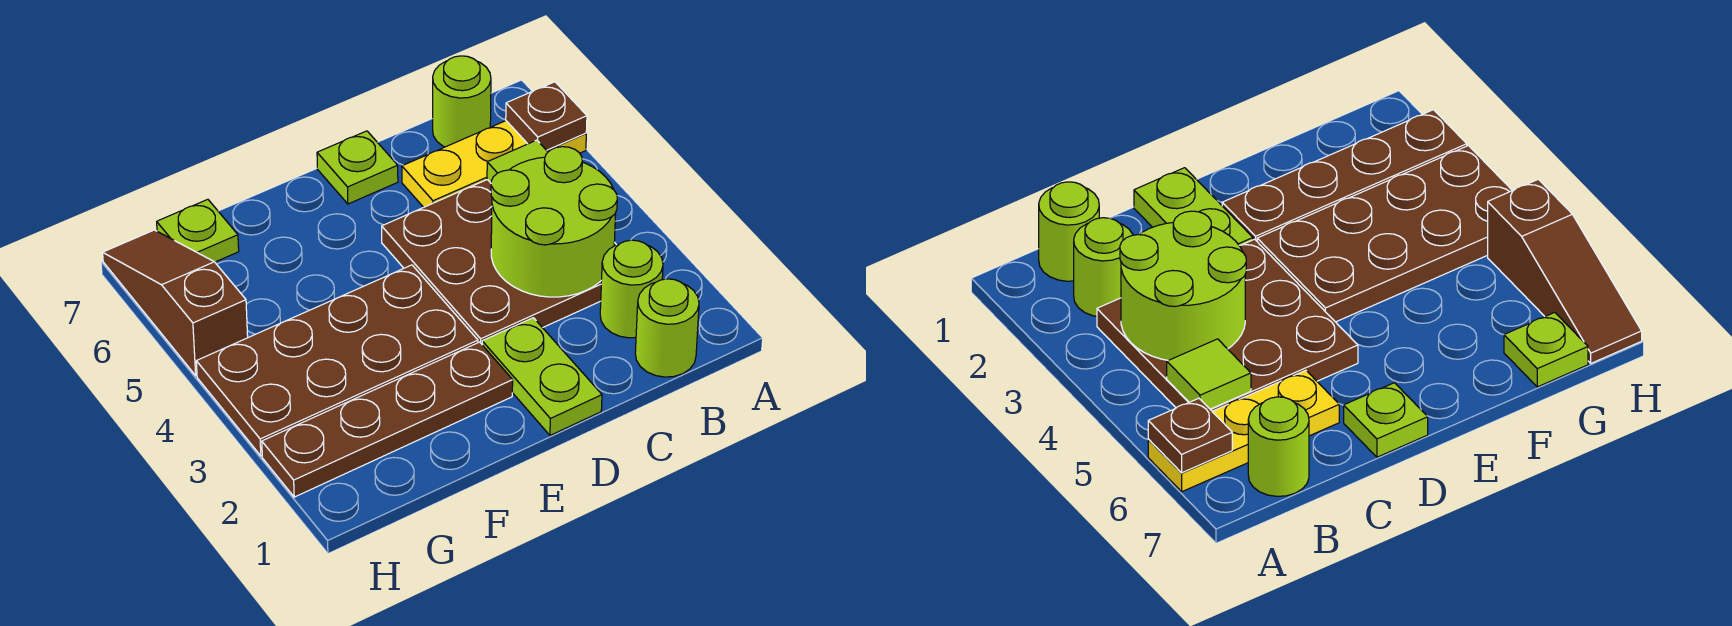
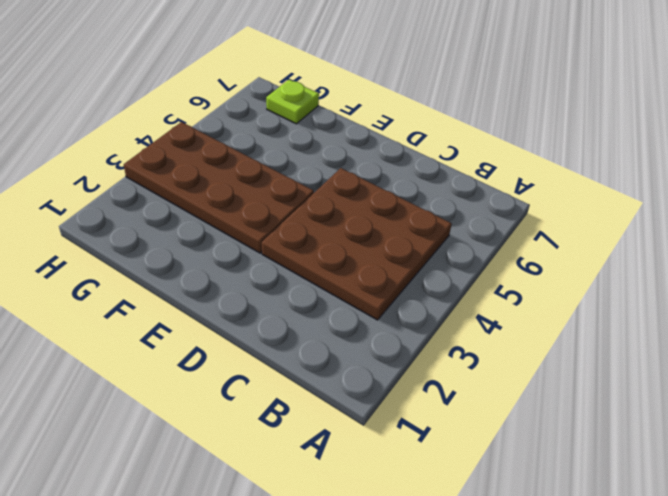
none -> yellow 1x3 plate [402,121,586,207]
none -> lime 1x1 round brick [635,279,699,377]
none -> lime 1x1 round brick [600,240,663,338]

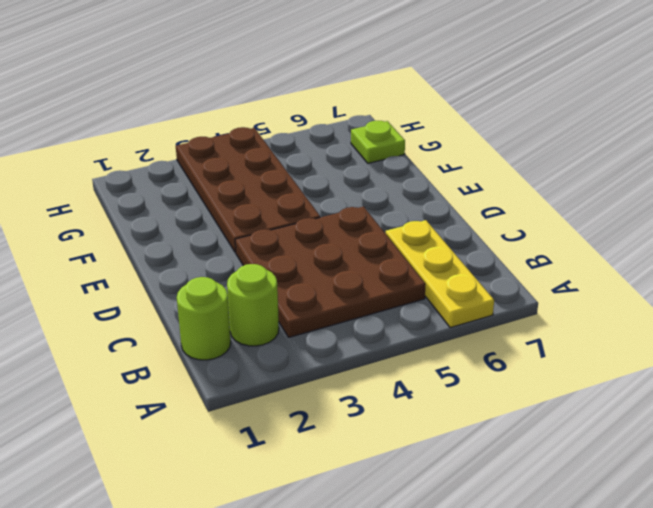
none -> lime 1x1 round brick [433,56,491,147]
none -> lime 1x2 plate [482,318,602,435]
none -> lime 1x1 plate [317,131,398,204]

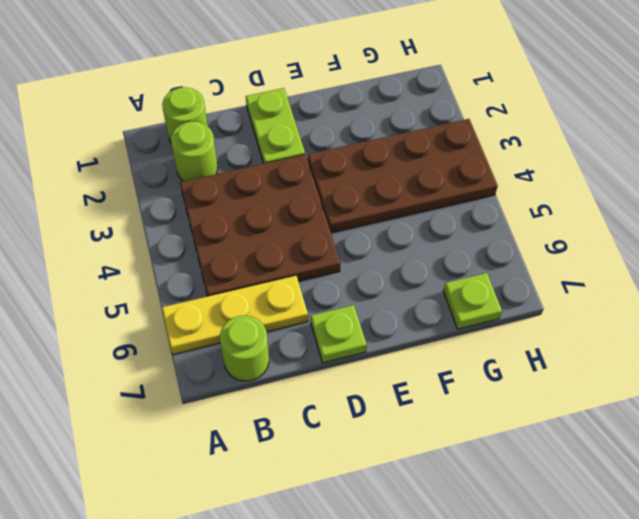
none -> brown 1x4 plate [262,342,513,497]
none -> brown 1x3 slope [103,230,248,376]
none -> brown 1x1 plate [506,82,587,150]

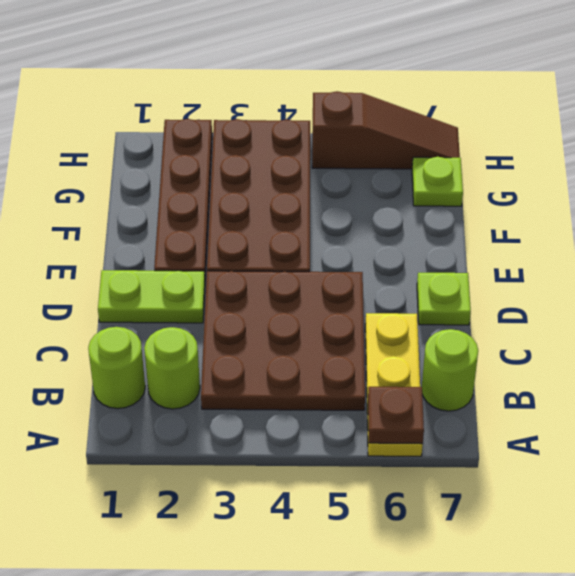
none -> lime 2x2 round brick [491,147,617,297]
none -> lime 1x1 tile [487,140,548,183]

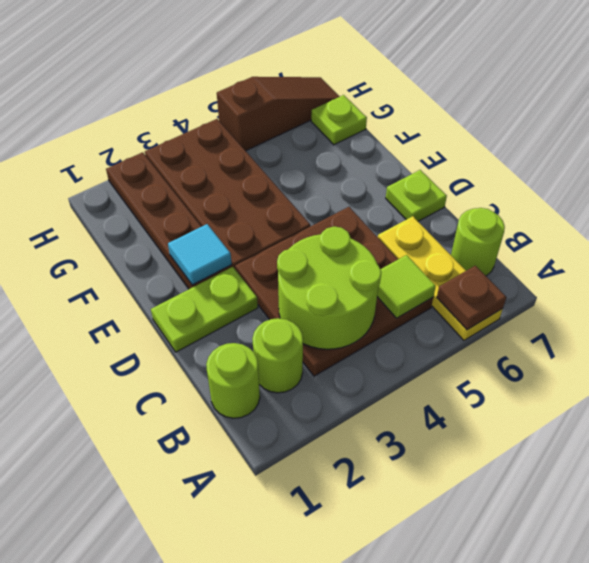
cyan 1x1 tile [168,224,232,285] -> none

